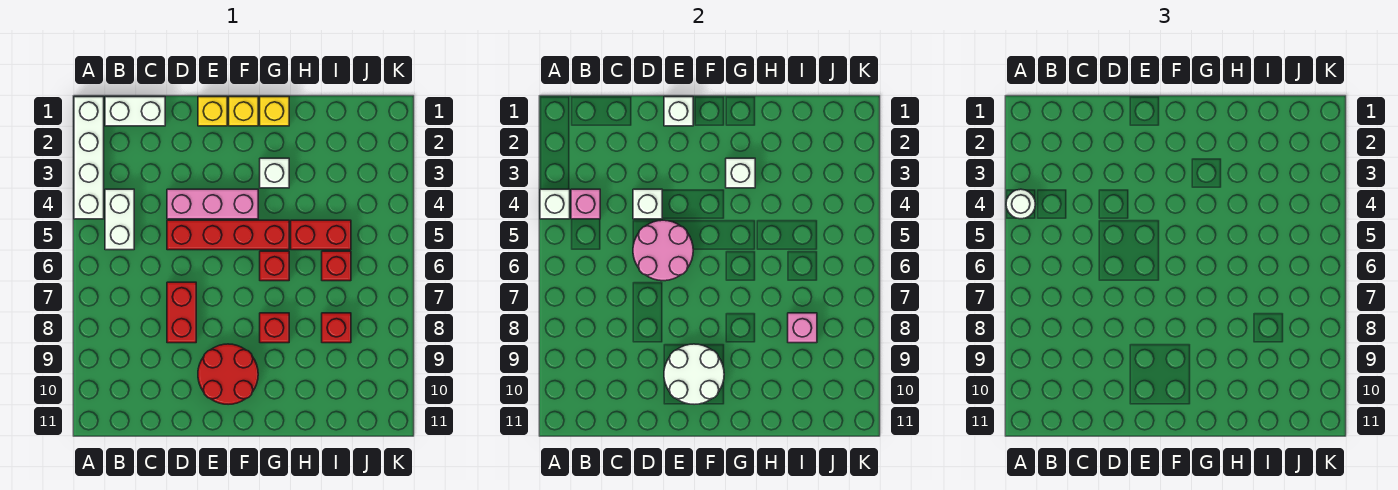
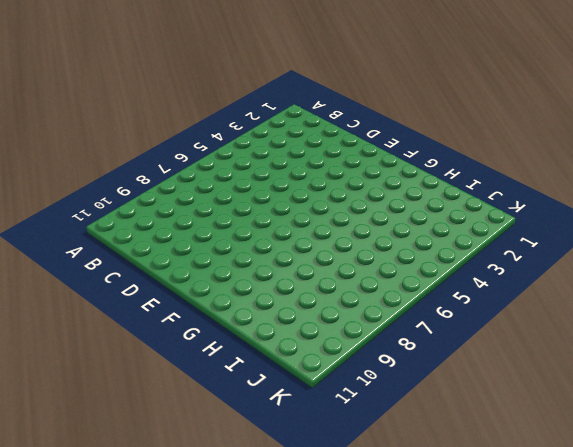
none -> white 1x4 brick [74,97,104,219]
none -> white 1x2 brick [105,97,165,126]
none -> white 1x2 brick [105,189,134,250]

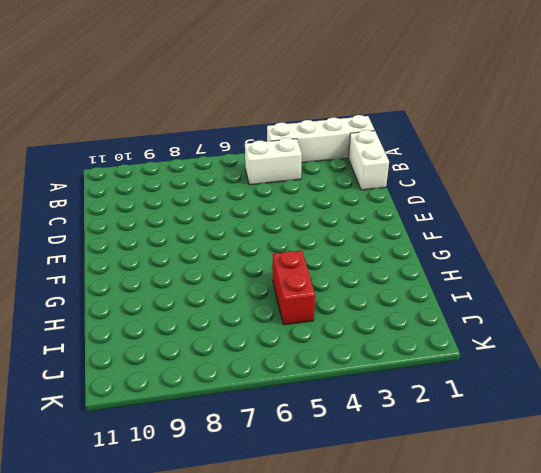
none -> pink 1x3 brick [167,189,258,219]
none -> red 1x4 brick [167,220,289,250]
none -> red 1x2 brick [167,282,196,343]

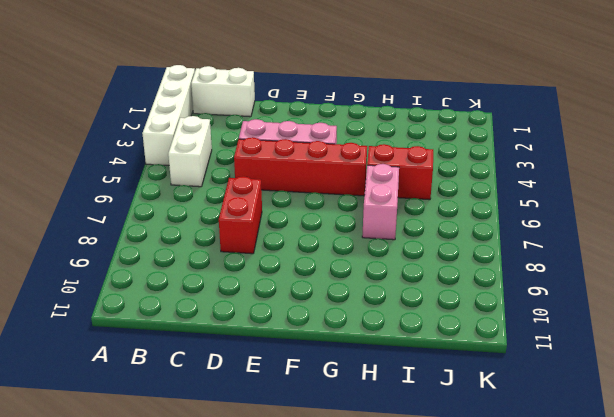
pink 1x2 brick [362,164,399,240] -> none
none -> yellow 1x1 brick [198,97,227,126]
none -> red 2x2 round brick [198,344,258,404]
none -> yellow 1x1 brick [229,97,258,126]

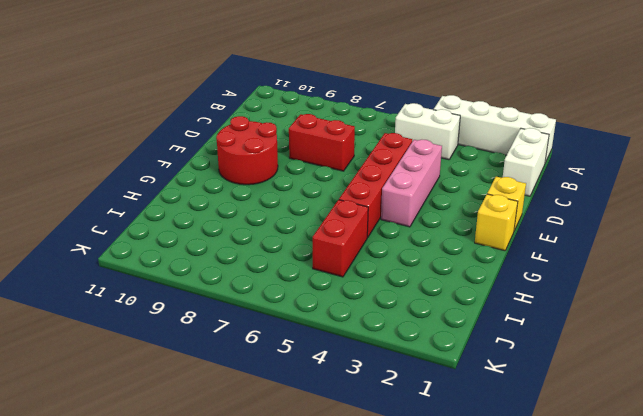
none -> yellow 1x1 brick [260,97,289,126]
none -> white 1x1 brick [260,158,289,188]
none -> red 1x1 brick [260,251,289,281]

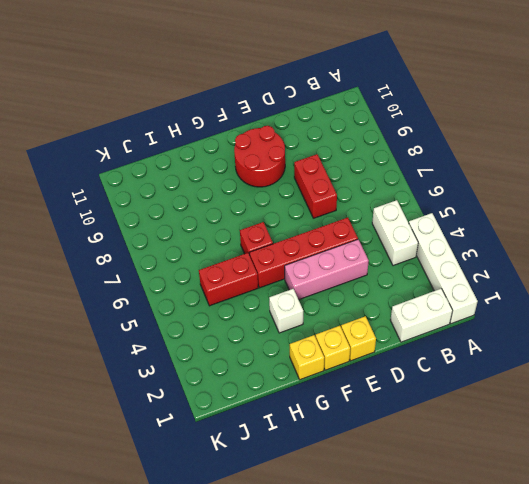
none -> red 1x1 brick [260,313,289,343]
none -> red 1x1 brick [322,251,351,281]
none -> red 1x1 brick [322,313,351,343]

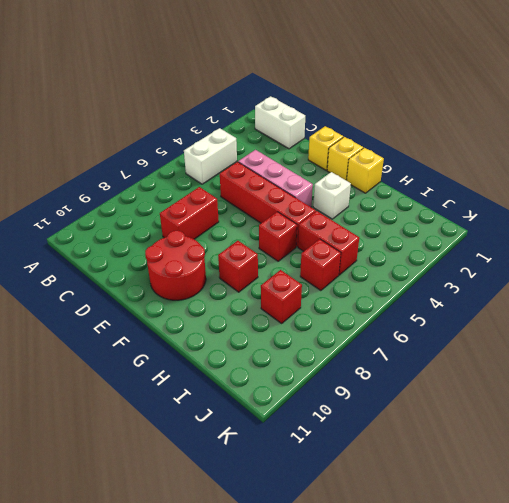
none -> white 1x4 brick [74,97,104,219]
none -> white 1x1 brick [540,189,570,219]
none -> pink 1x1 brick [571,189,600,219]

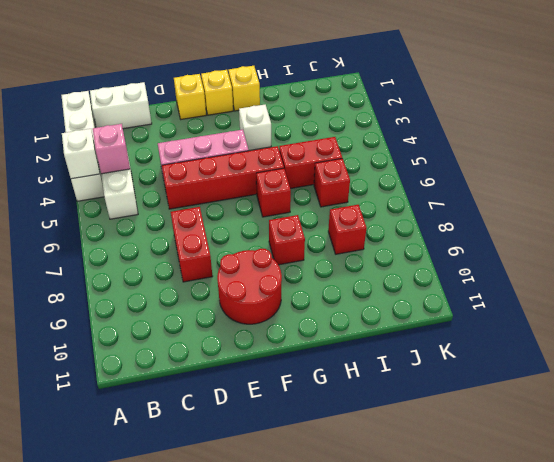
none -> white 1x1 brick [633,189,662,219]
none -> pink 2x2 round brick [633,220,693,281]
none -> white 1x1 brick [664,97,693,126]

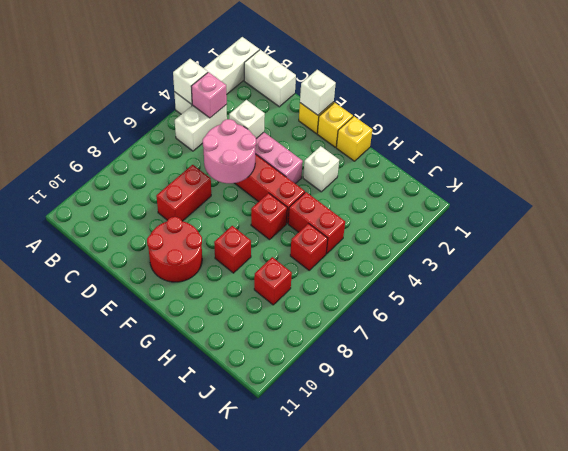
none -> white 2x2 round brick [664,344,724,404]
none -> white 1x1 brick [726,158,755,188]
none -> pink 1x1 brick [788,313,817,343]

